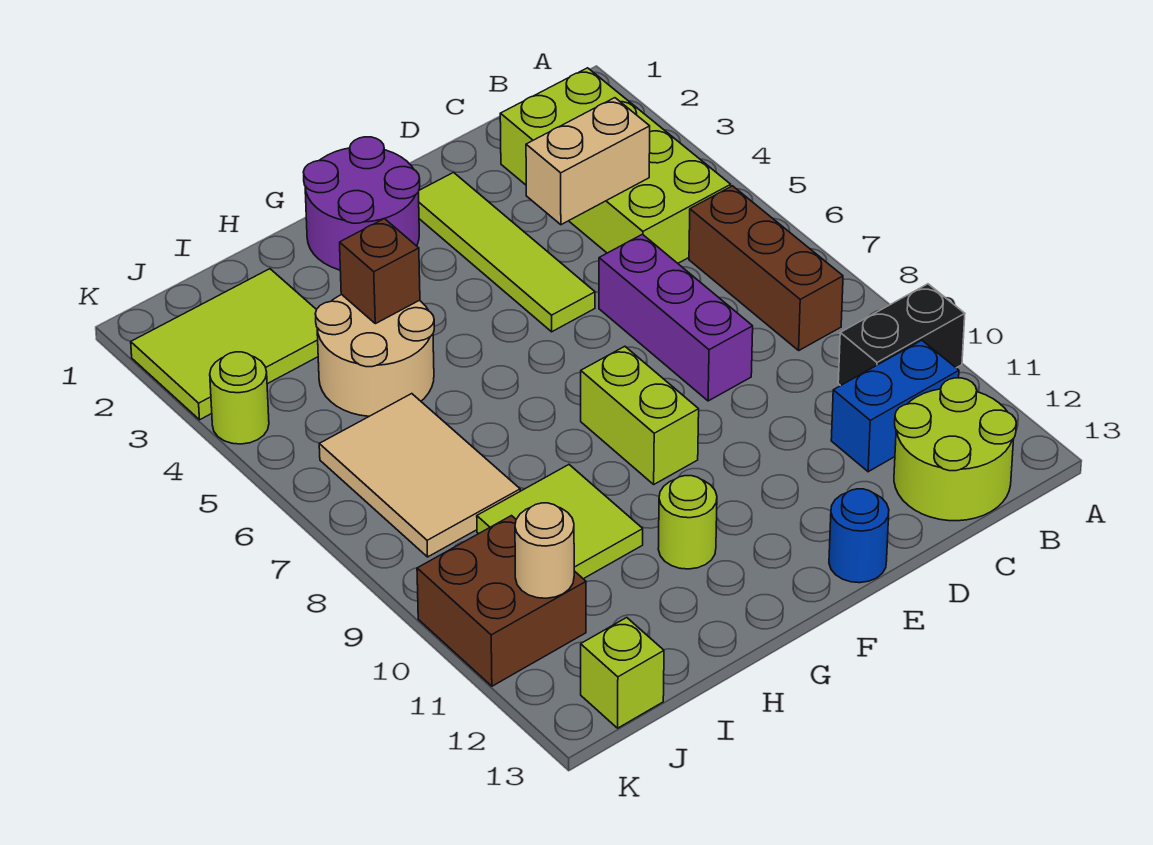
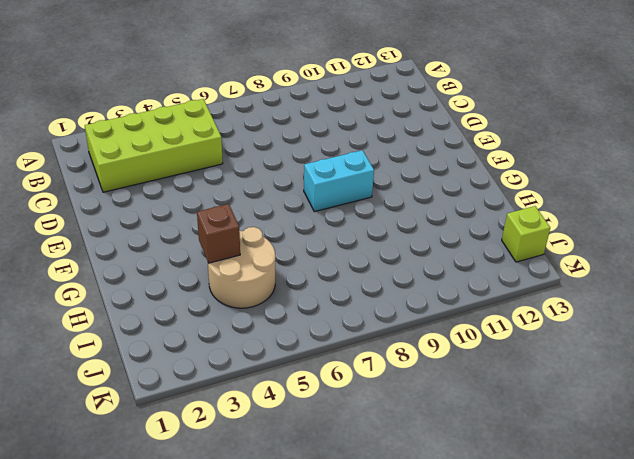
cyan 1x2 brick [304,150,374,212] -> lime 1x2 brick [581,346,699,484]
none -> black 1x2 brick [838,284,965,386]
none -> brown 1x3 brick [689,186,843,350]
none -> blue 1x2 brick [831,340,959,472]

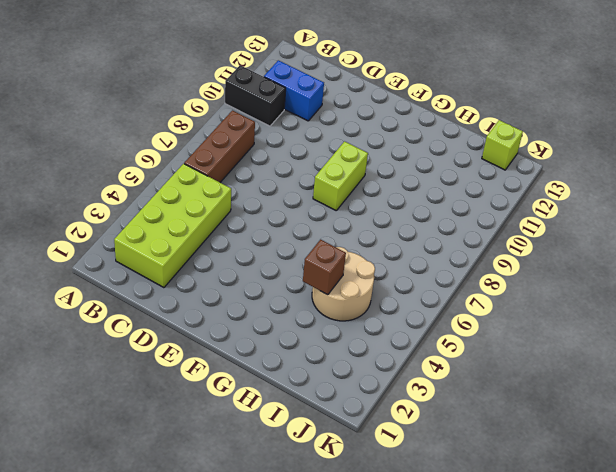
none -> lime 2x2 round brick [894,378,1016,521]
none -> purple 1x3 brick [599,234,753,401]
none -> lime 1x4 tile [419,173,595,332]

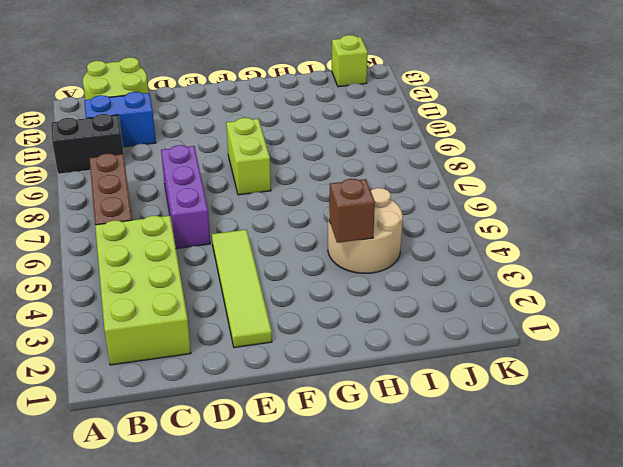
none -> blue 1x1 round brick [829,489,889,583]
none -> purple 2x2 round brick [304,137,420,270]
none -> lime 1x1 round brick [658,476,717,569]

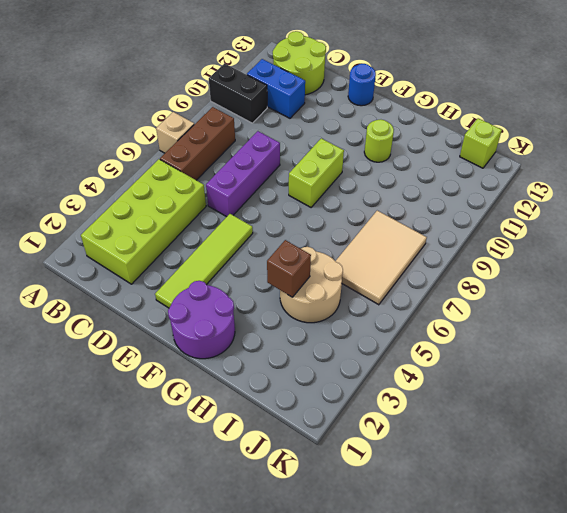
tan 1x1 brick [156,112,194,153] -> none
none -> lime 2x2 tile [477,465,643,579]
none -> lime 2x3 tile [131,269,318,420]
none -> brown 2x2 brick [417,516,586,686]

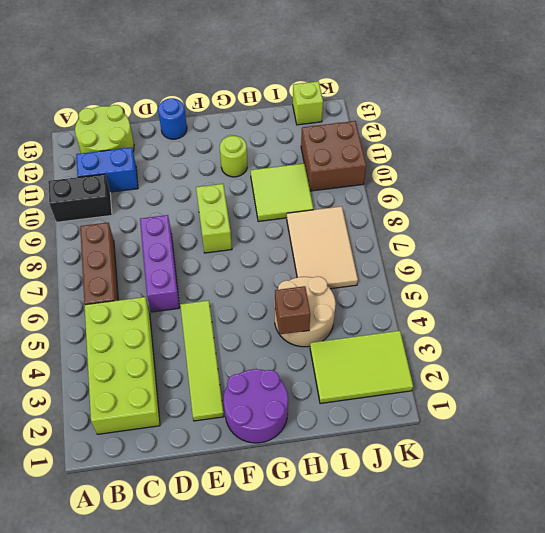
none -> lime 1x1 round brick [210,352,269,444]
none -> tan 1x2 brick [526,98,650,225]
none -> tan 1x1 round brick [515,503,574,598]

